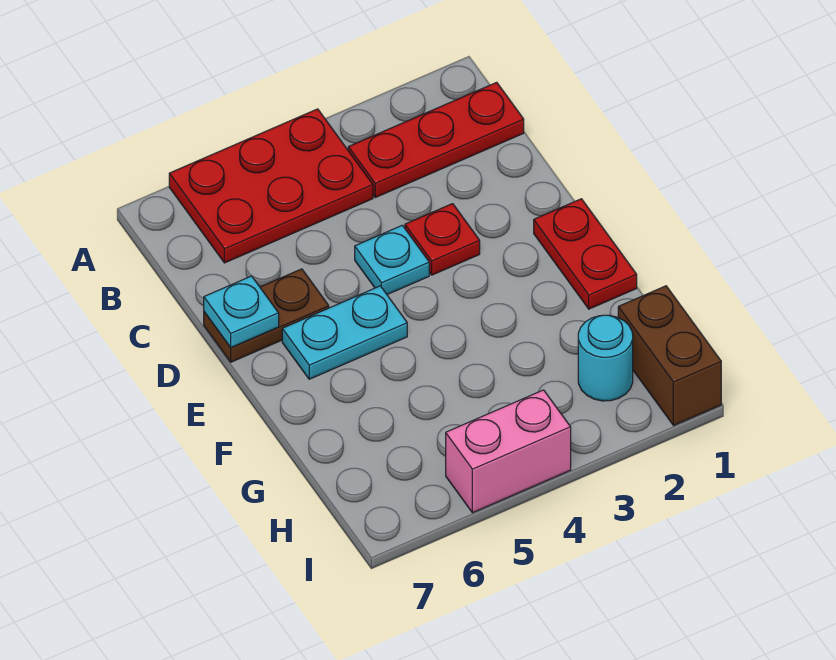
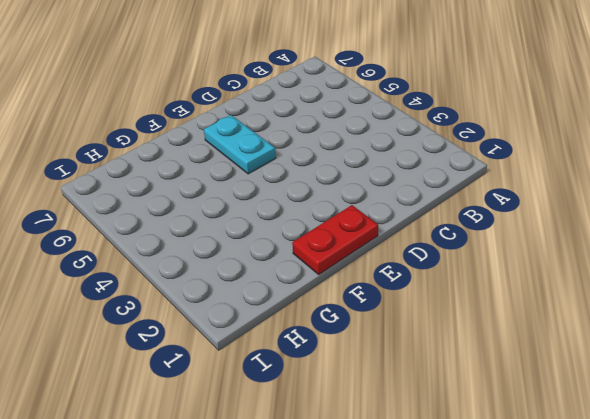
none -> red 2x3 plate [169,109,373,263]
none -> red 1x3 plate [348,82,524,198]

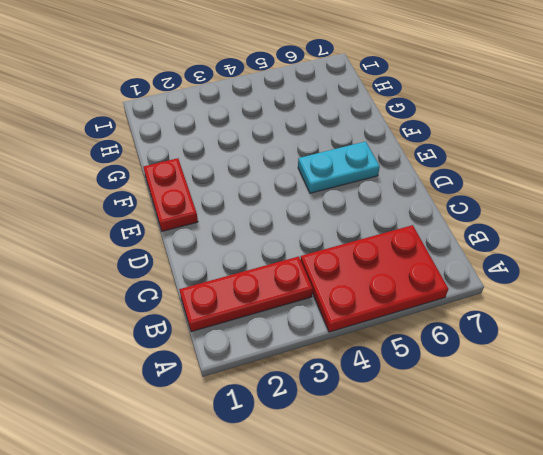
none -> red 1x1 plate [405,204,480,275]
none -> cyan 1x1 plate [355,225,429,295]

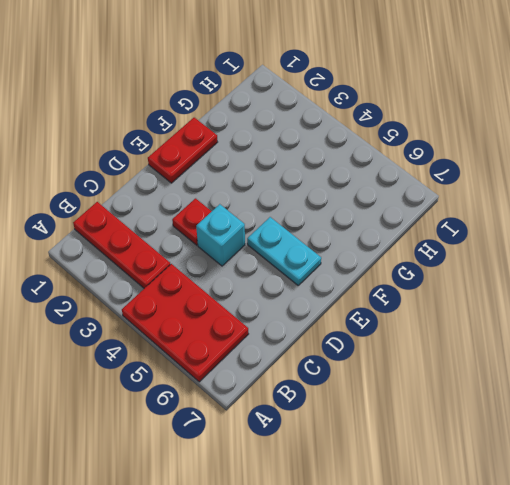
cyan 1x1 brick [196,204,245,266] -> cyan 1x1 plate [355,225,429,295]
none -> brown 1x2 plate [204,269,329,362]
none -> brown 1x2 brick [618,286,721,426]

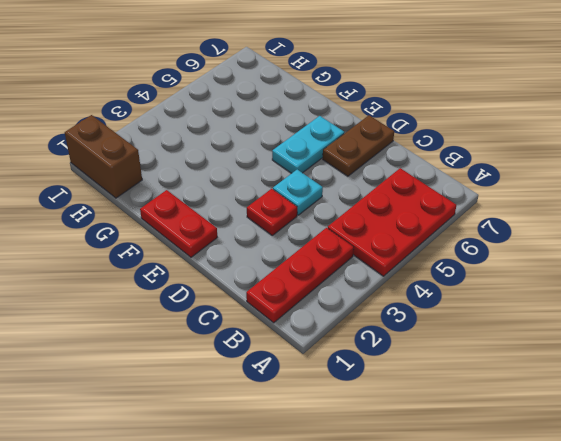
none -> cyan 1x1 round brick [578,315,633,401]
none -> pink 1x2 brick [446,390,571,513]

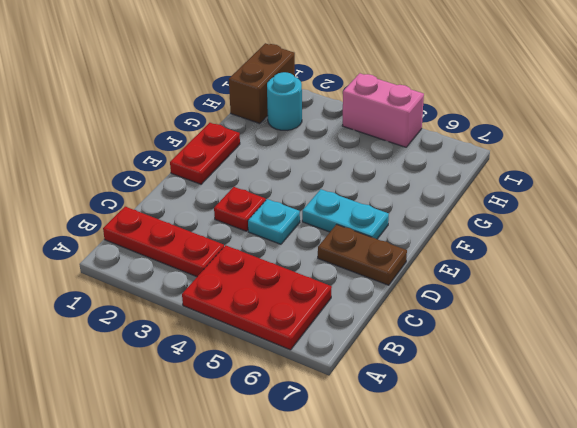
none -> cyan 1x1 plate [204,276,279,347]

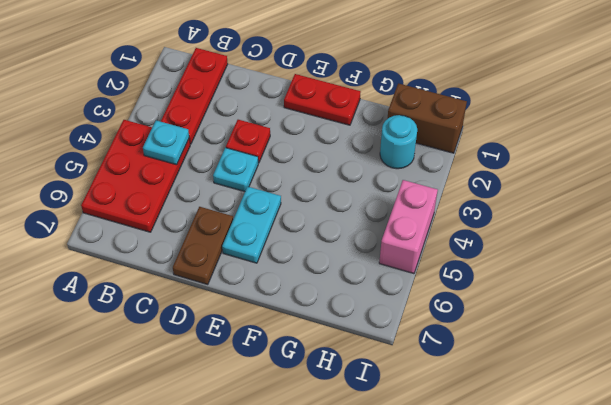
cyan 1x1 plate [143,120,189,165] -> cyan 1x1 plate moved to [204,276,279,347]

